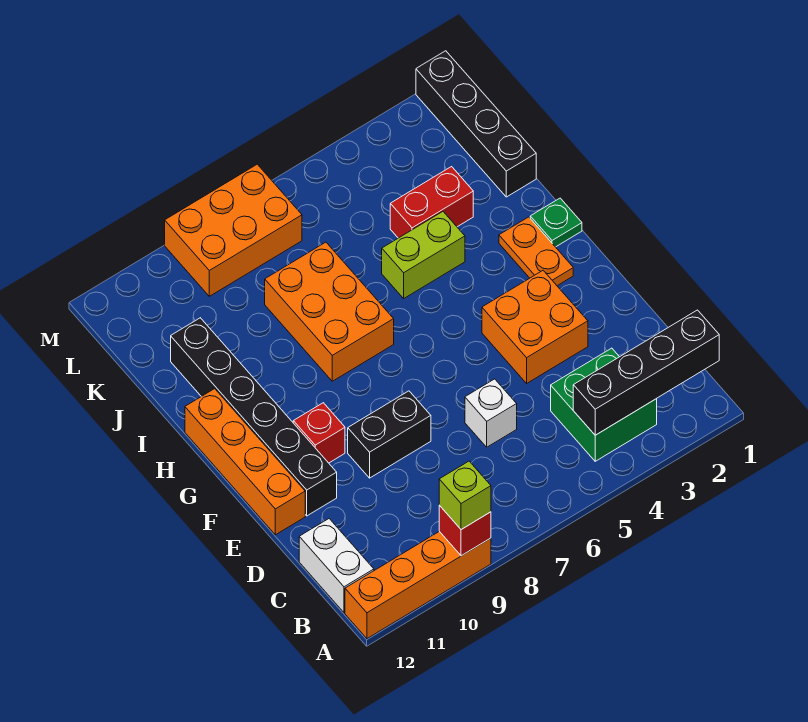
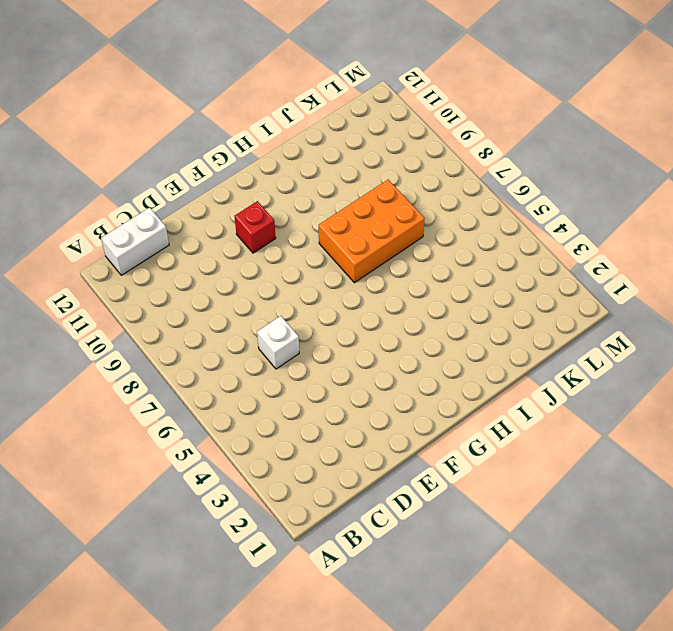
none -> orange 1x4 brick [345,531,491,639]
none -> green 2x2 brick [551,348,657,461]
none -> orange 2x2 brick [482,271,588,383]

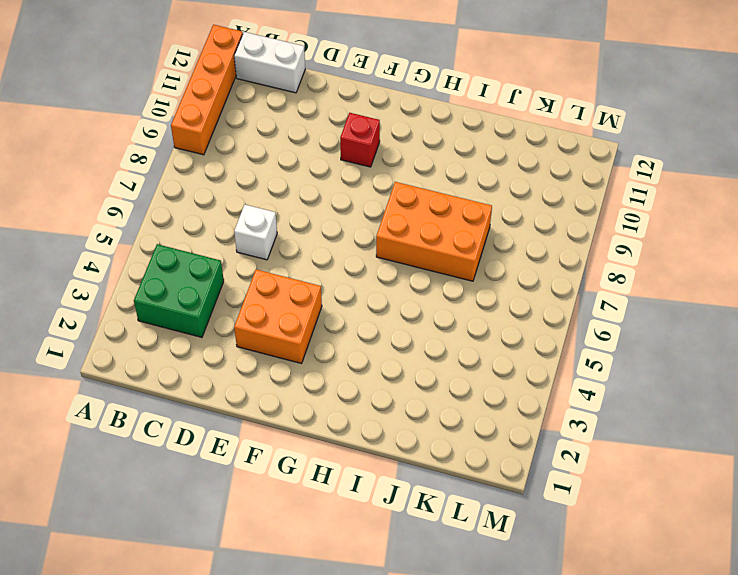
none -> black 1x2 brick [348,391,431,478]
none -> black 1x6 brick [171,318,337,516]
none -> orange 1x4 brick [185,389,305,535]

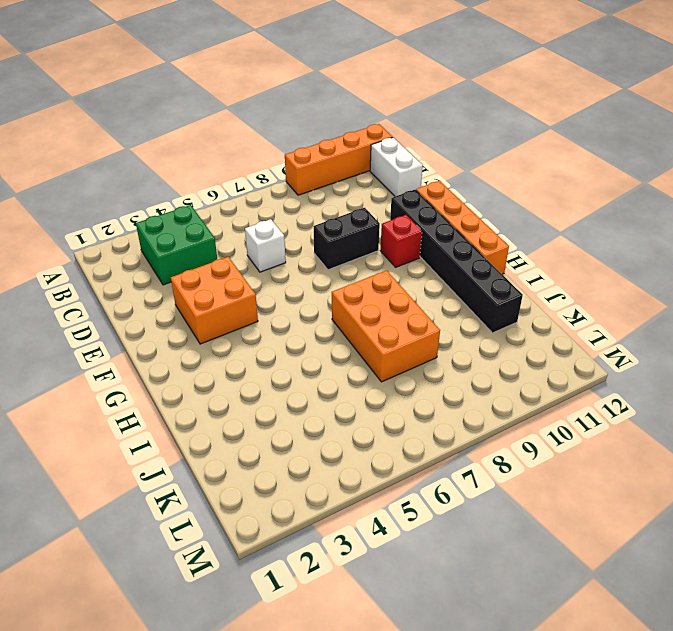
none -> orange 1x2 plate [499,217,573,286]
none -> green 1x1 plate [530,198,582,247]
none -> lime 1x2 brick [382,212,465,298]

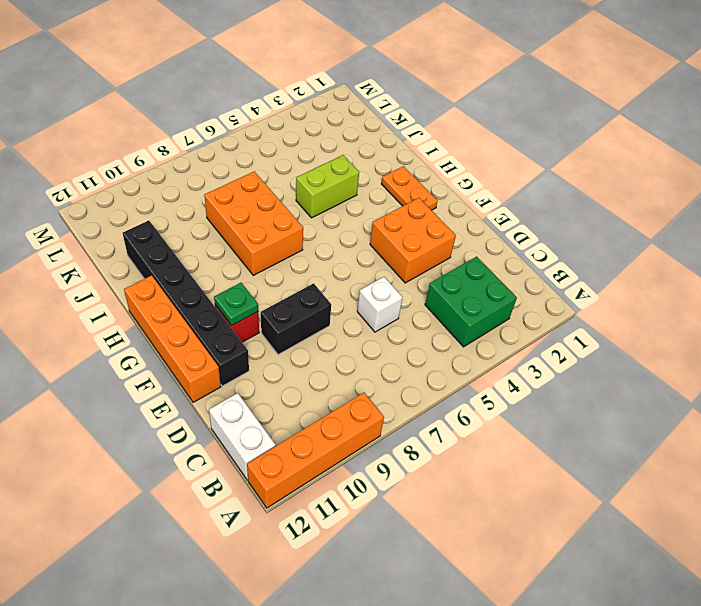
green 1x1 plate [214,283,258,326] -> green 1x1 plate moved to [530,198,582,247]
none -> black 1x4 brick [416,51,536,197]
none -> red 1x2 brick [390,167,473,238]
none -> orange 2x3 brick [165,164,302,296]

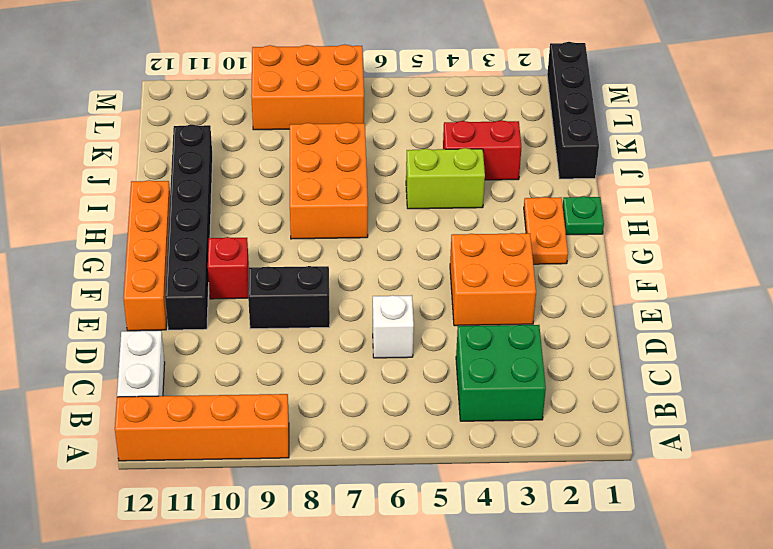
none -> red 1x1 brick [439,505,491,556]
none -> black 1x4 brick [573,310,719,435]
none -> lime 1x1 brick [439,461,491,530]

